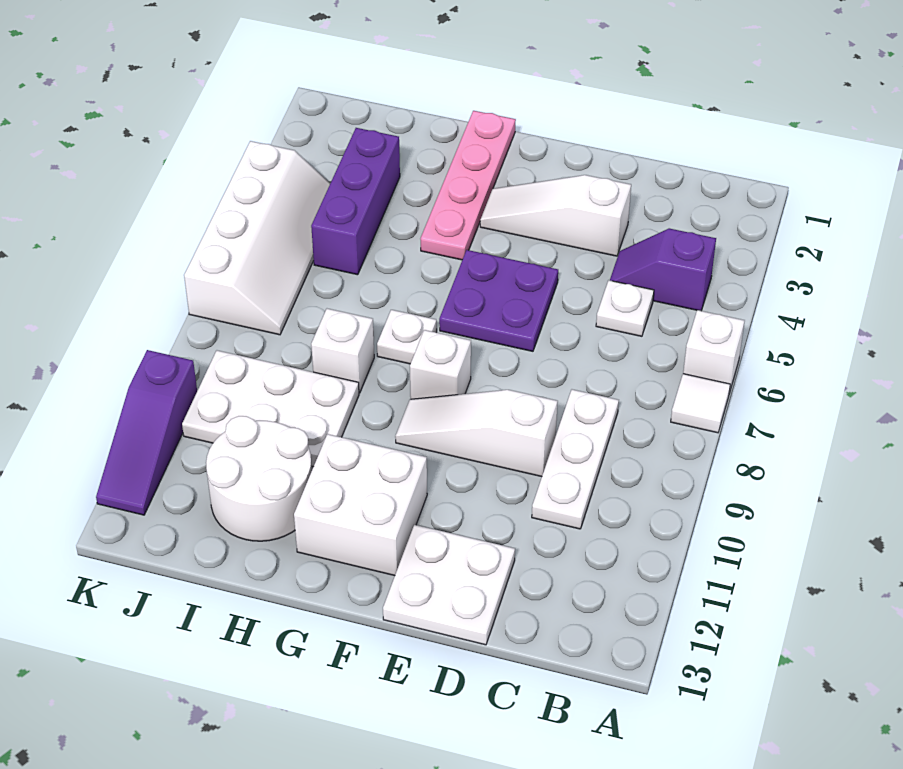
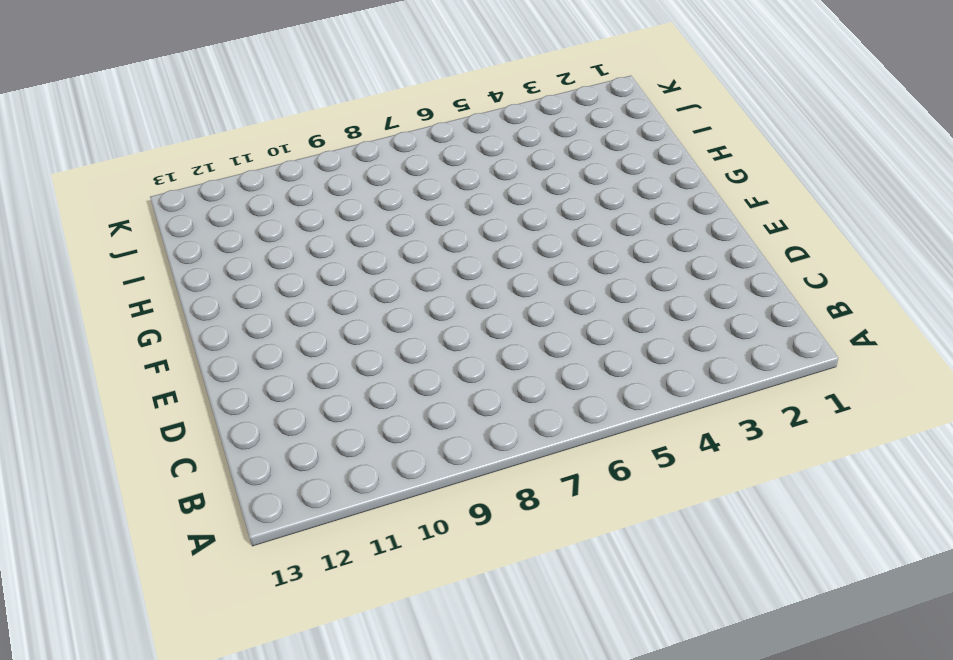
none -> white 1x1 brick [683,310,745,393]
none -> white 1x1 tile [671,374,730,433]
none -> purple 1x2 slope [610,228,716,311]

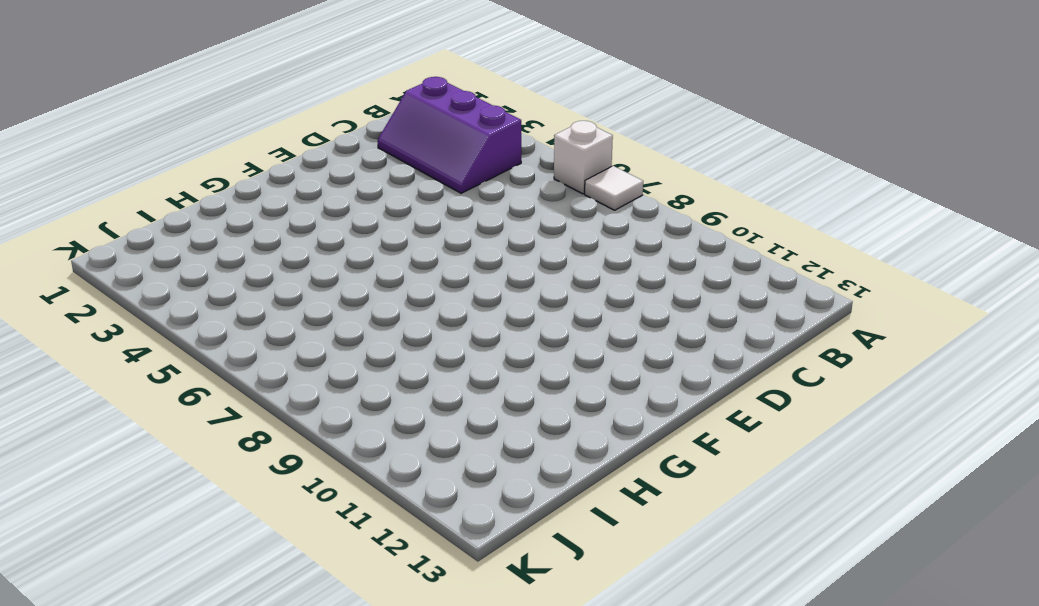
purple 2x3 slope [378,77,521,193] -> purple 1x2 slope [610,228,716,311]
none -> white 1x1 plate [596,280,654,336]
none -> white 1x3 plate [532,389,619,529]
none -> white 1x3 slope [480,175,631,256]

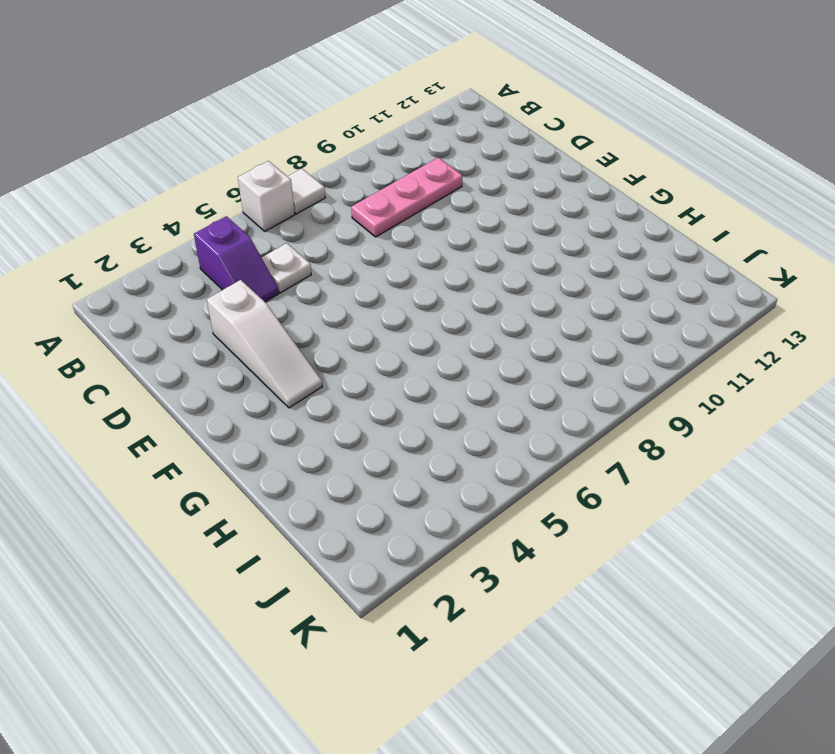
pink 1x3 plate [351,157,462,237] -> white 1x3 plate [532,389,619,529]
none -> white 1x3 slope [395,390,558,477]
none -> white 2x2 plate [383,525,515,645]
none -> purple 2x2 plate [439,250,558,351]

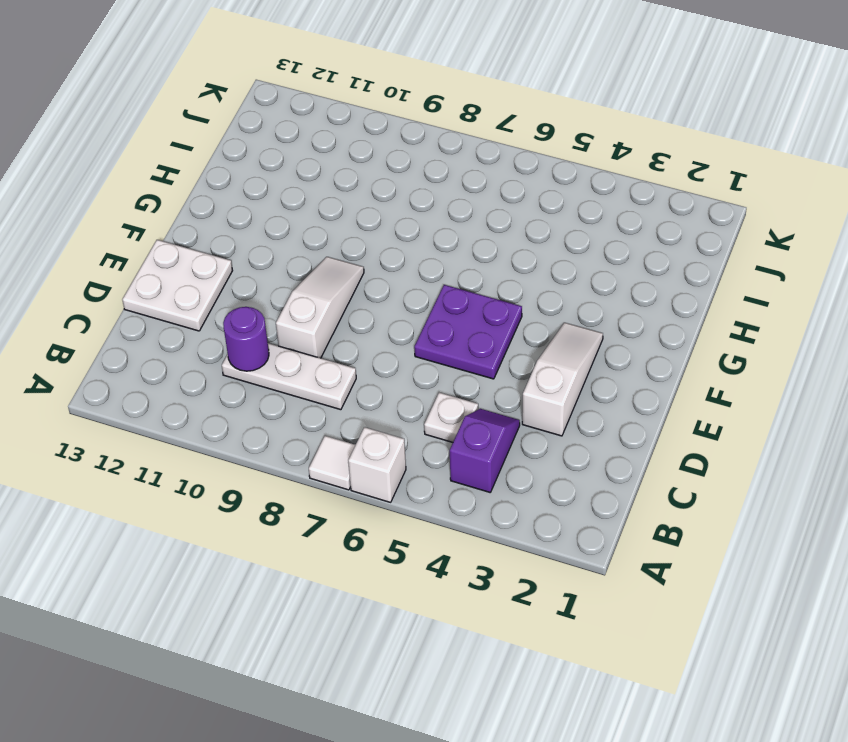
purple 1x1 round brick [223,307,269,371] -> none
none -> white 1x1 brick [410,330,471,399]
none -> white 2x2 brick [294,434,427,576]
none -> pink 1x4 plate [420,111,516,260]

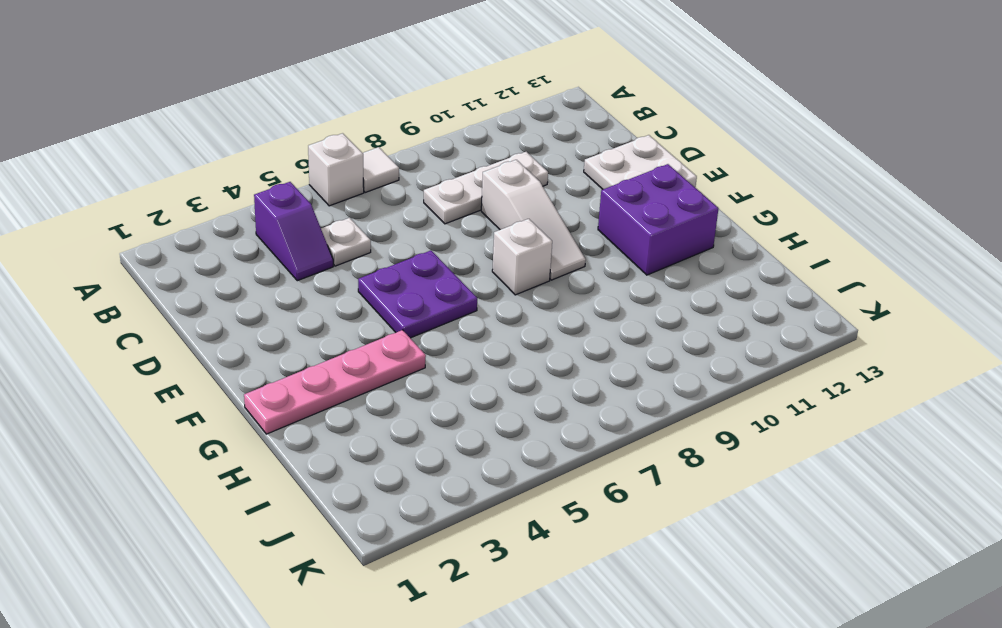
purple 2x2 brick [598,164,719,275] -> white 2x2 brick [294,434,427,576]
none -> white 1x3 slope [480,175,631,256]
none -> white 1x1 plate [377,310,437,364]
none -> white 1x1 brick [311,309,374,393]

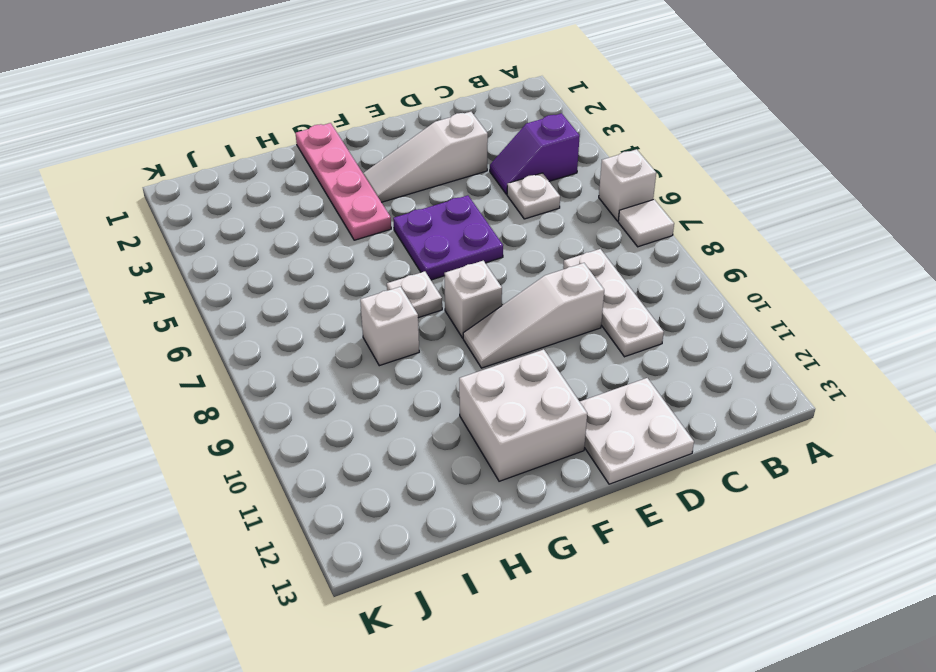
none -> white 2x3 plate [182,350,359,467]
none -> white 2x2 round brick [206,416,312,541]
none -> purple 1x3 brick [311,128,400,275]

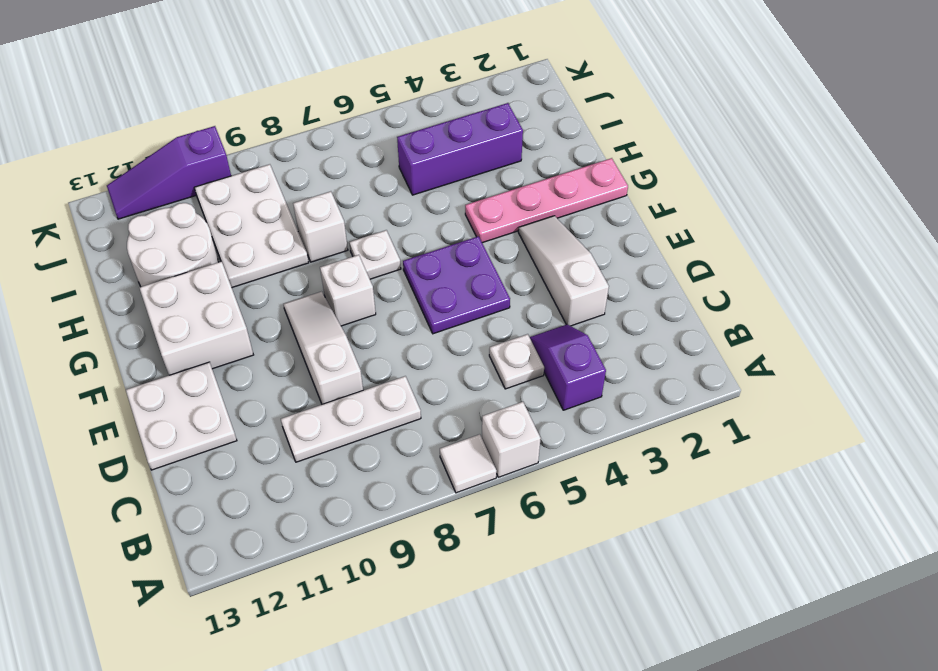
none -> white 2x4 slope [184,141,330,335]

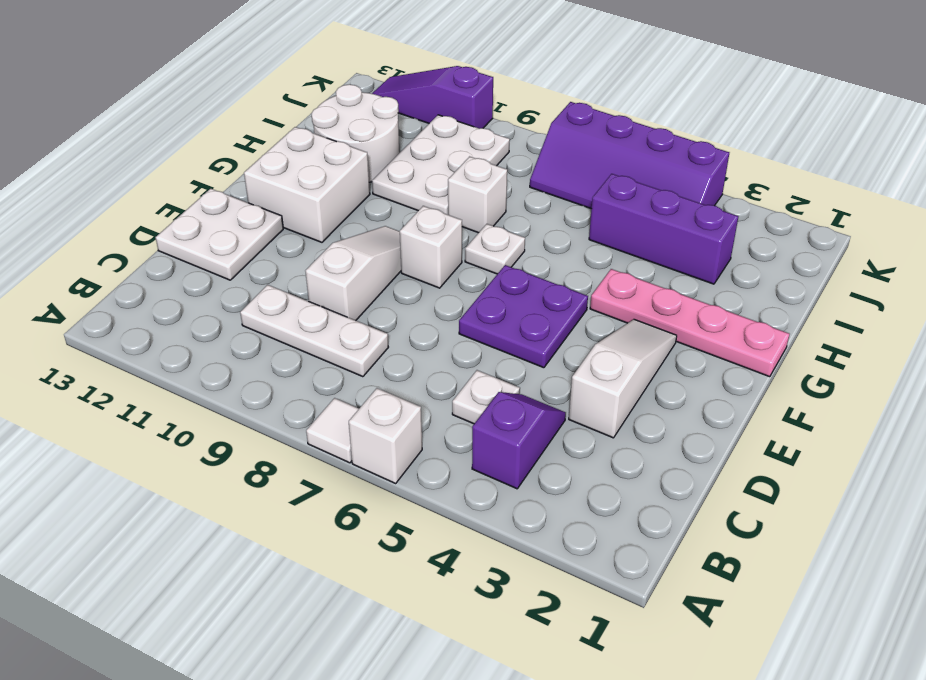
purple 2x4 slope [530,102,729,209] -> white 2x4 slope [184,141,330,335]

